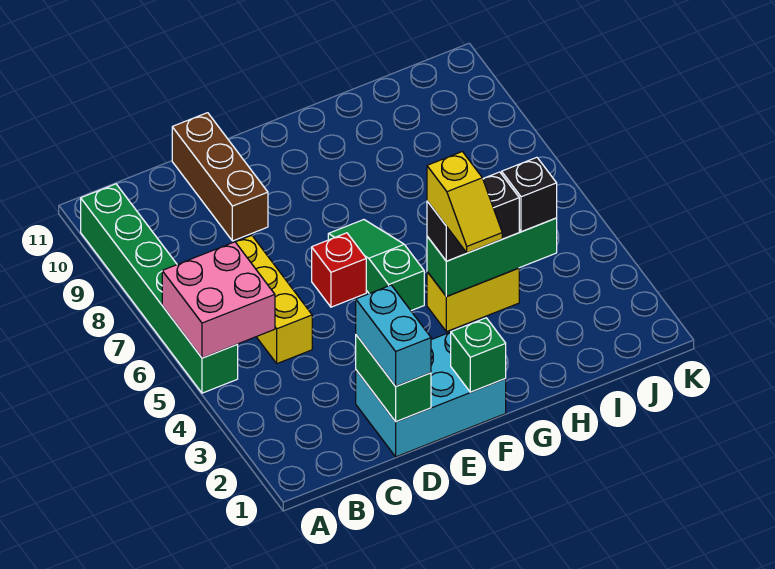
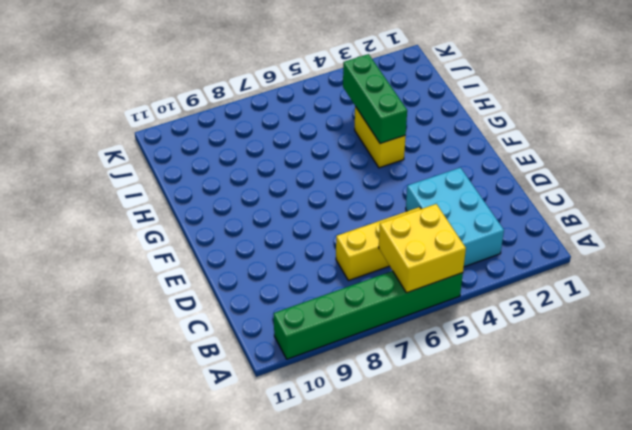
yellow 2x2 brick [379,204,466,293] -> pink 2x2 brick [162,242,275,358]
cyan 2x3 brick [406,168,504,267] -> cyan 2x3 brick moved to [356,332,506,457]
none -> brown 1x3 brick [172,113,268,241]
none -> red 1x1 brick [312,233,366,307]
none -> green 1x3 slope [328,220,424,311]

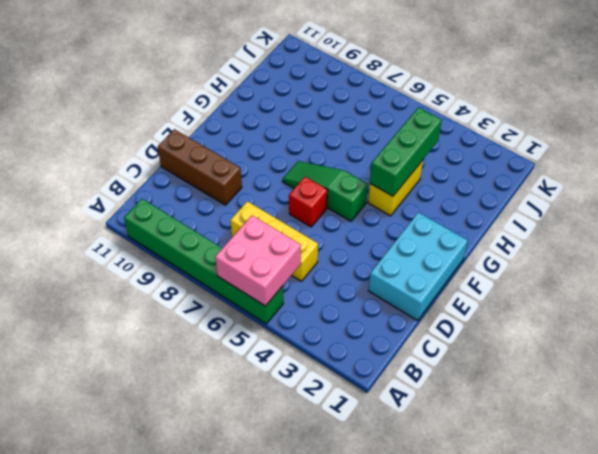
none -> green 1x2 brick [356,335,431,422]
none -> green 1x1 brick [451,318,506,392]
none -> cyan 1x2 brick [356,285,431,386]

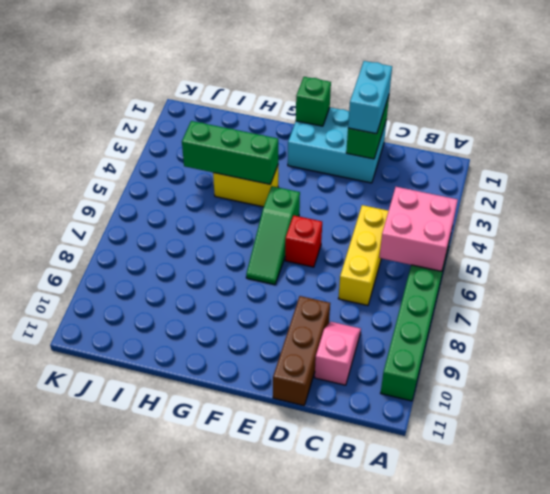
pink 1x2 slope [315,322,361,385] -> none
none -> black 1x2 brick [427,172,519,261]
none -> black 1x1 brick [502,157,557,232]
none -> yellow 1x2 slope [427,152,502,253]

